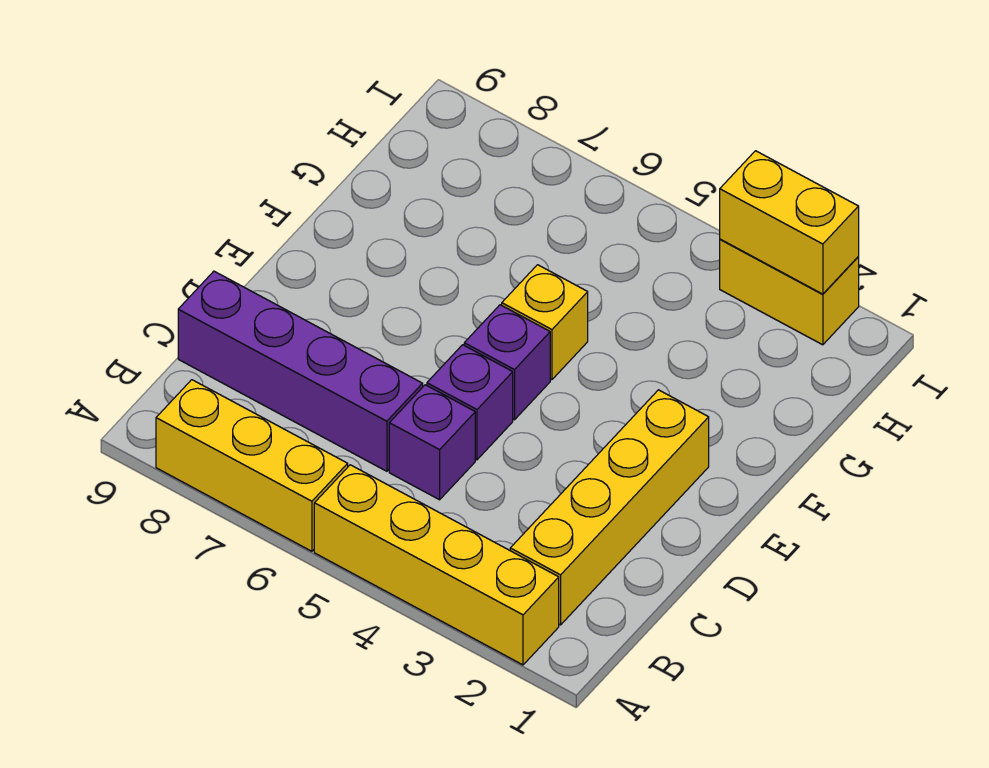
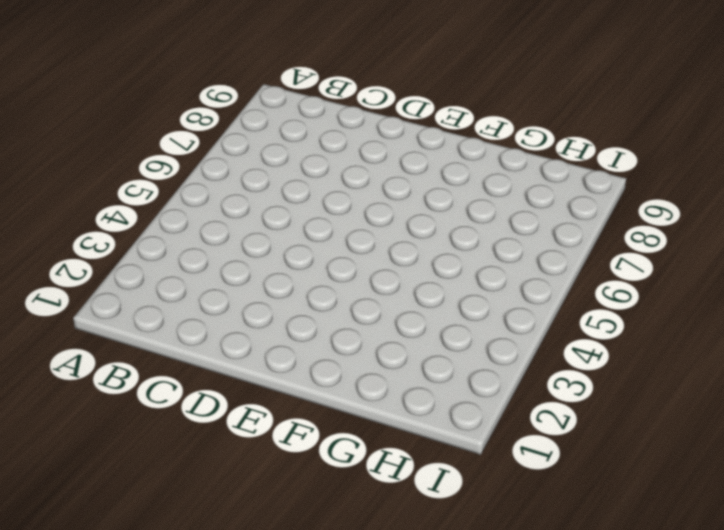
none -> yellow 1x4 brick [314,465,559,665]
none -> yellow 1x3 brick [156,380,348,551]

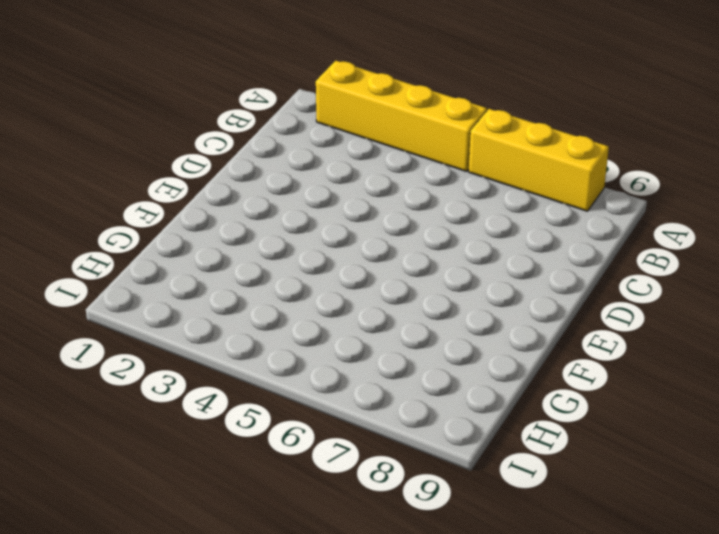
none -> yellow 1x4 brick [510,390,709,625]
none -> purple 1x1 brick [389,385,475,500]

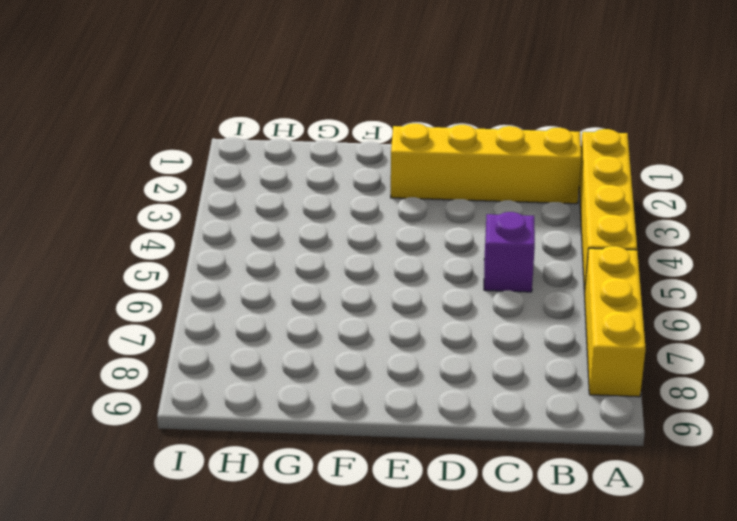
none -> purple 1x4 brick [178,271,423,471]
none -> purple 1x1 brick [427,345,513,460]

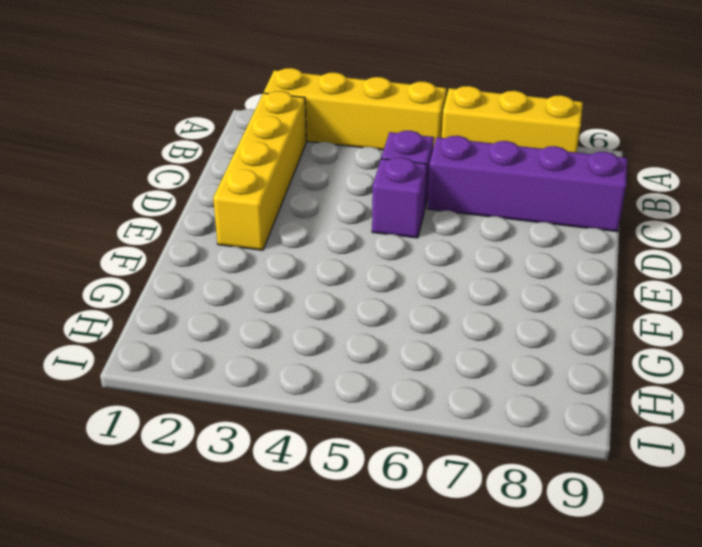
none -> purple 1x1 brick [464,305,550,420]
none -> yellow 1x1 brick [502,265,588,380]

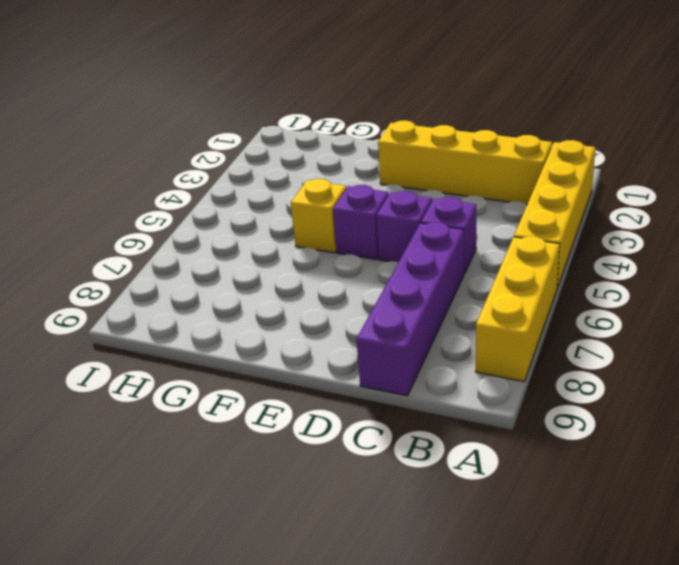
none -> yellow 1x2 brick [720,239,859,345]
none -> yellow 1x2 brick [720,151,859,294]

